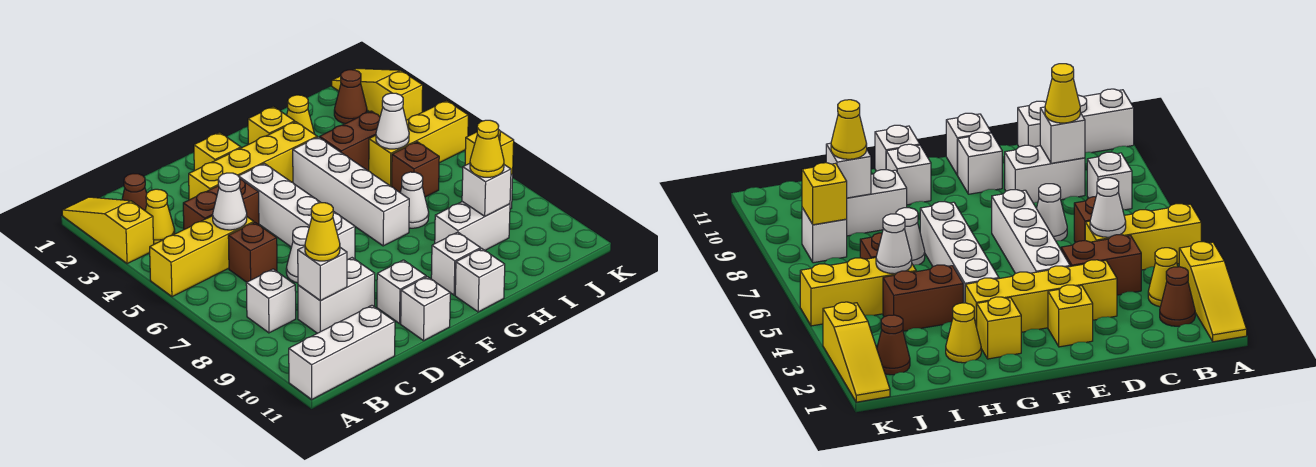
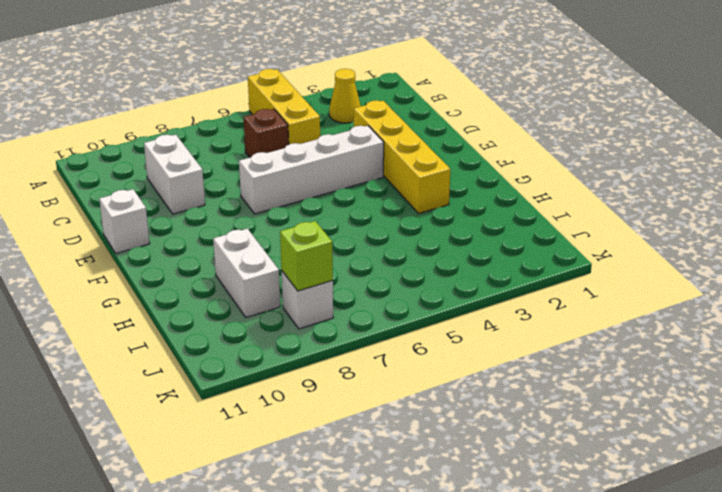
lime 1x1 brick [280,221,333,291] -> yellow 1x1 brick [465,129,514,175]
none -> yellow 1x3 slope [62,197,154,264]
none -> white 1x3 brick [289,305,395,399]
none -> brown 1x1 cone [122,174,147,210]
none -> white 1x1 brick [246,269,296,333]

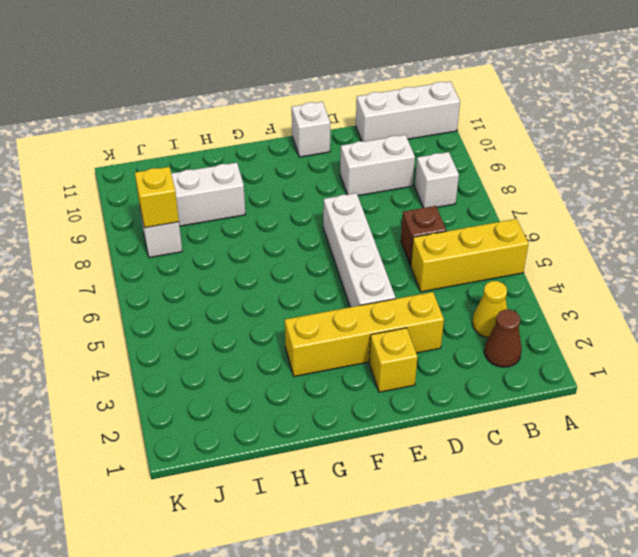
none -> yellow 1x3 slope [62,197,154,264]
none -> brown 1x2 brick [183,179,259,229]
none -> white 1x1 cone [286,227,309,283]
none -> white 1x1 brick [377,260,426,324]

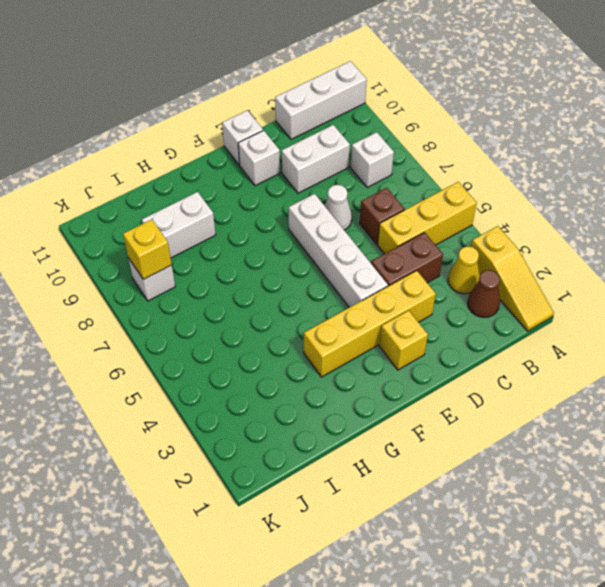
none -> yellow 1x1 brick [248,107,295,144]
none -> white 1x4 brick [293,137,409,246]
none -> white 1x1 brick [431,232,481,295]
none -> white 1x1 brick [455,249,505,312]

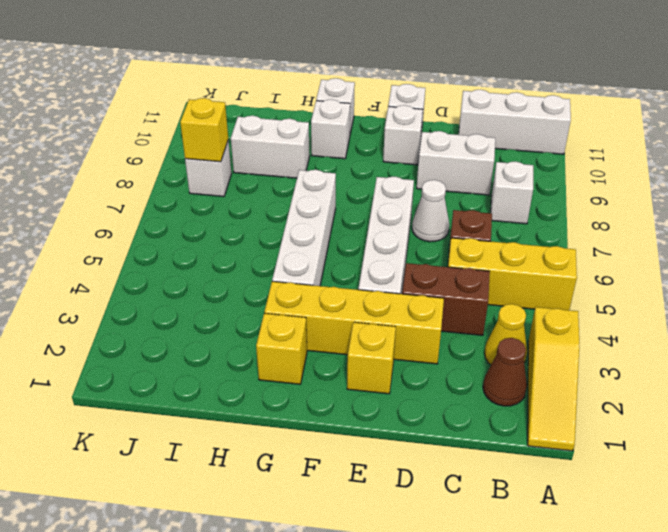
none -> yellow 1x1 cone [287,95,314,134]
none -> brown 1x2 brick [320,111,380,171]
none -> white 1x1 cone [400,172,429,228]
none -> yellow 1x3 brick [369,101,468,187]

